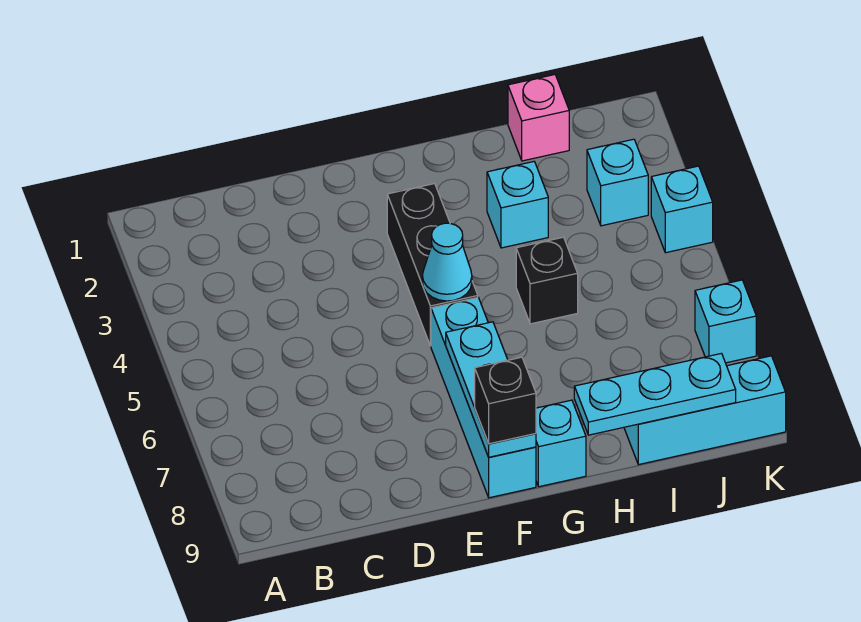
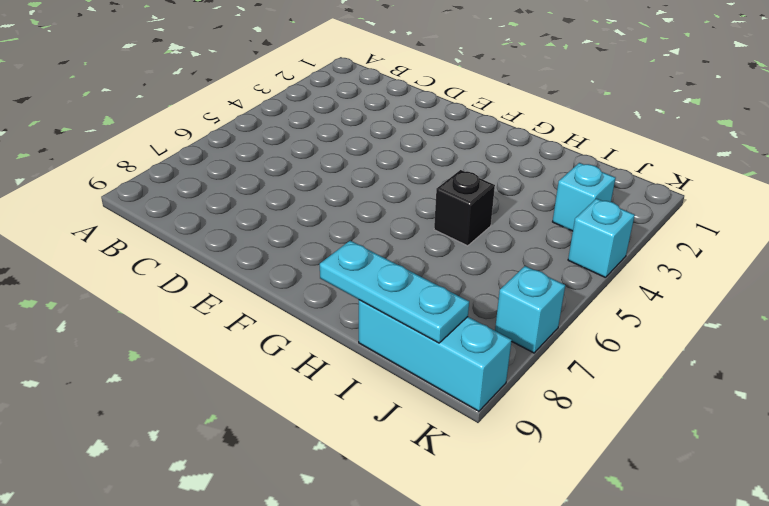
none -> black 1x3 brick [387,184,478,346]
none -> cyan 1x4 brick [431,298,536,498]
none -> cyan 1x1 brick [536,400,586,487]

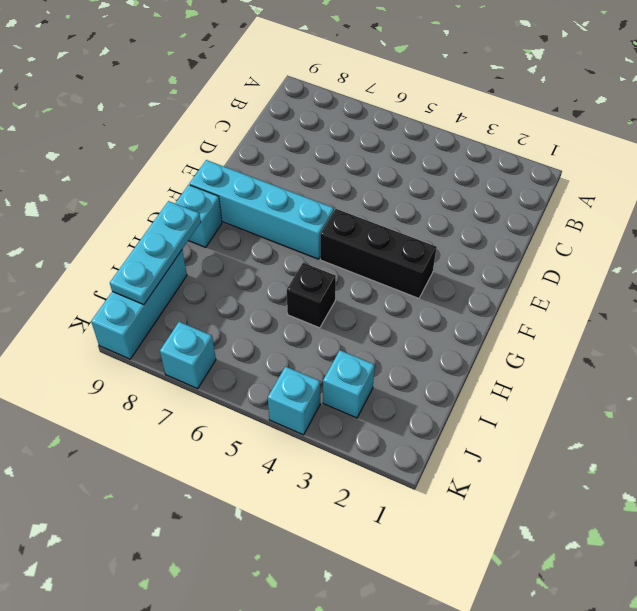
none -> cyan 1x1 brick [487,162,548,248]
none -> pink 1x1 brick [508,75,569,161]
none -> cyan 1x1 cone [422,223,472,301]

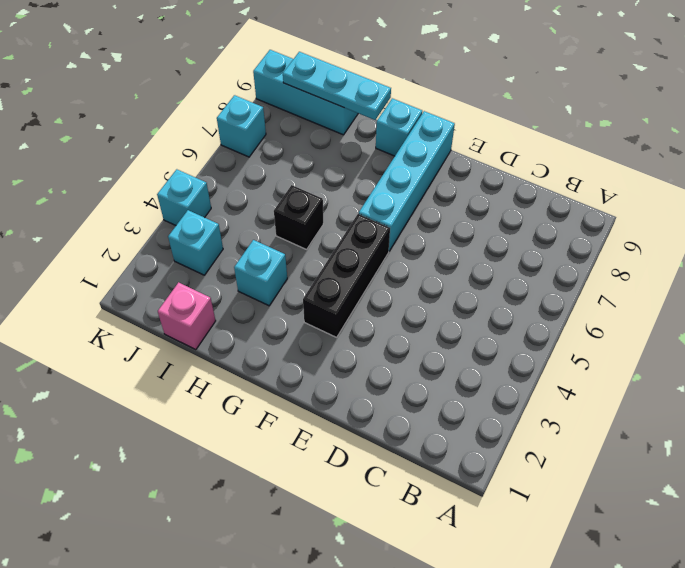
none -> cyan 1x1 cone [422,223,472,301]
none -> cyan 1x3 plate [446,322,536,457]
none -> black 1x1 brick [475,357,536,444]

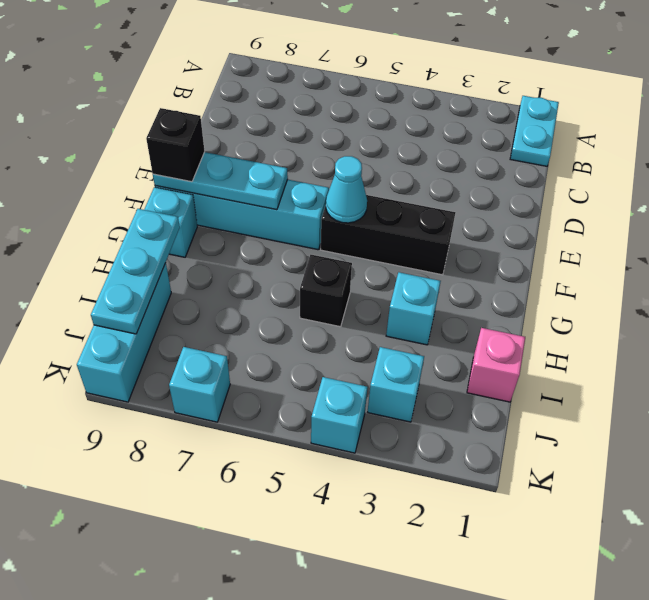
cyan 1x2 plate [510,96,559,166] -> none

